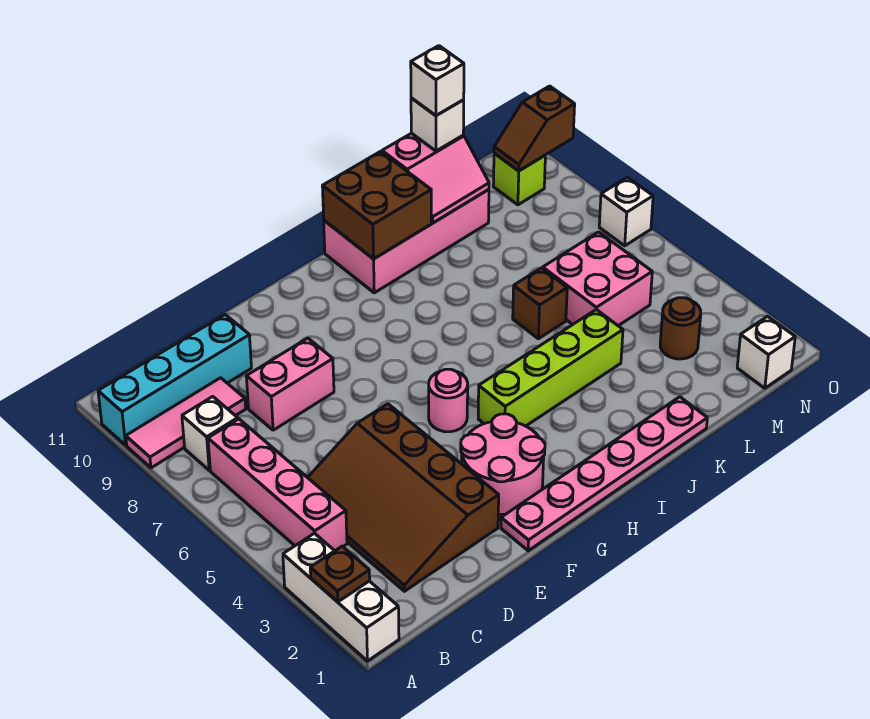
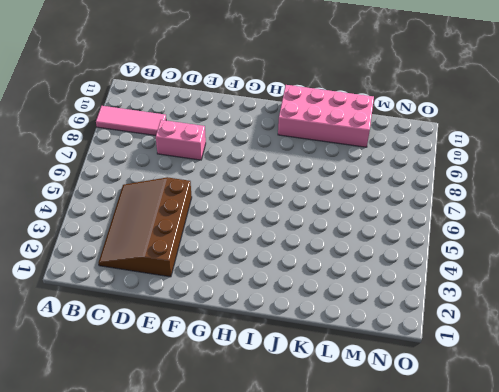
none -> white 1x3 brick [283,533,399,661]
none -> cyan 1x4 brick [98,315,251,445]
none -> pink 1x4 brick [208,419,347,551]

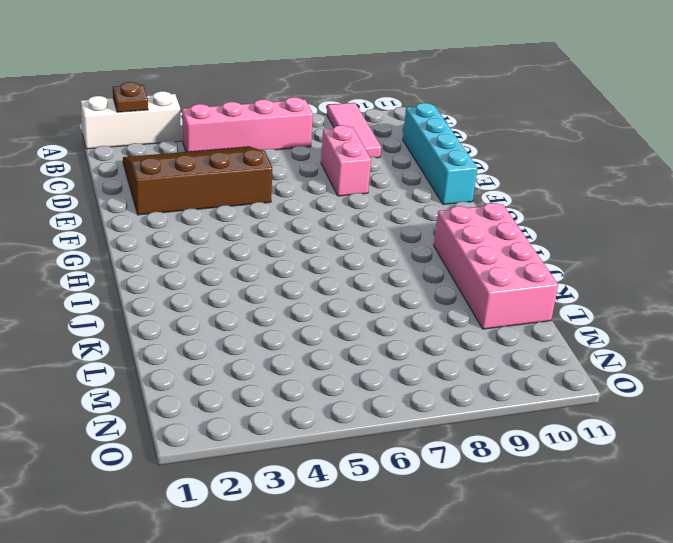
cyan 1x4 brick [403,103,477,205] -> cyan 1x4 brick moved to [98,315,251,445]
none -> white 1x1 brick [182,397,238,470]
none -> pink 1x6 plate [501,397,707,551]
none -> pink 2x2 round brick [461,414,545,514]

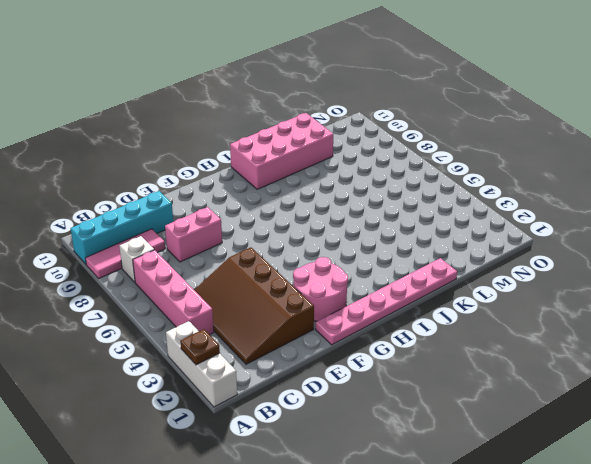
none -> pink 1x1 round brick [429,369,468,432]
none -> lime 1x4 brick [478,310,623,426]
none -> brown 1x1 brick [513,268,567,339]

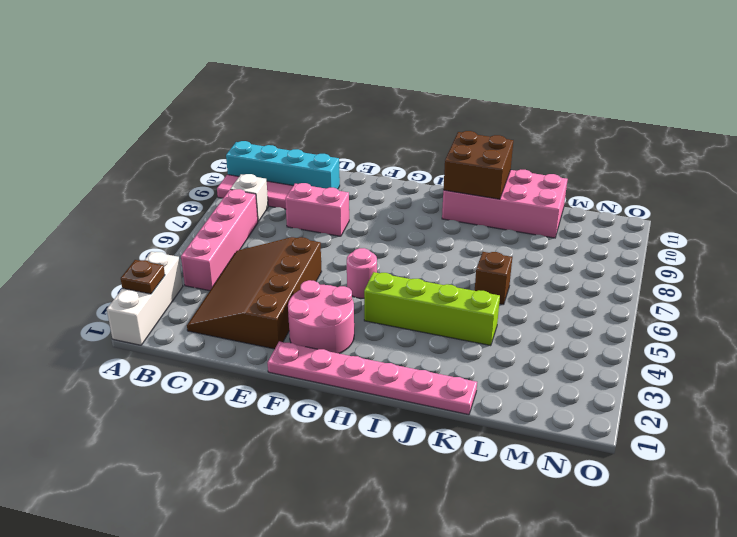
none -> pink 2x2 brick [543,232,652,326]
none -> brown 1x1 round brick [660,298,701,359]
none -> white 1x1 brick [737,316,795,388]

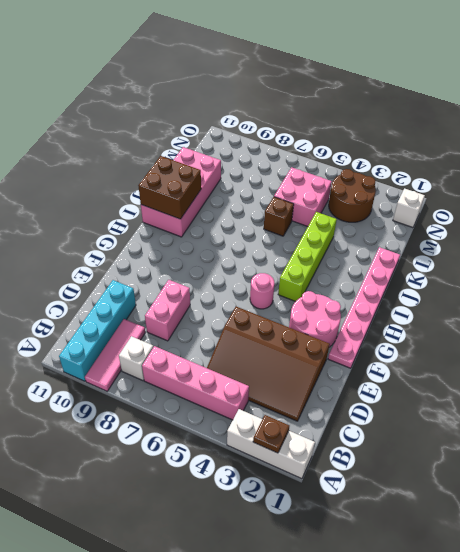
brown 2x2 round brick [329,169,376,222] -> brown 1x1 round brick [660,298,701,359]
none -> lime 1x1 brick [493,153,545,205]
none -> white 1x1 brick [599,177,653,246]
none -> pink 2x2 slope [382,133,489,223]

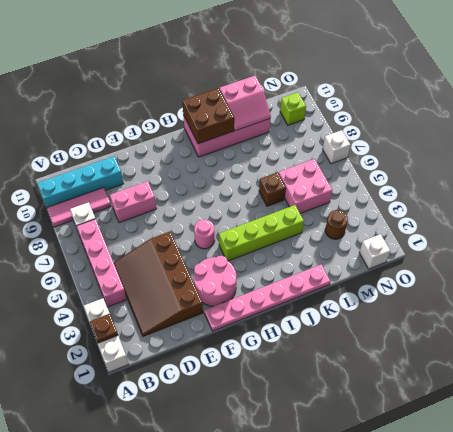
none -> brown 1x2 slope [494,86,575,171]
none -> white 1x1 brick [411,98,464,151]
none -> white 1x1 brick [411,46,464,116]

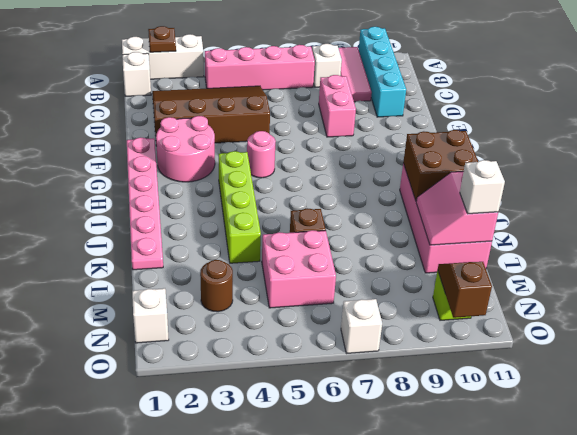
white 1x1 brick [122,52,151,96] -> white 1x1 brick moved to [411,46,464,116]

